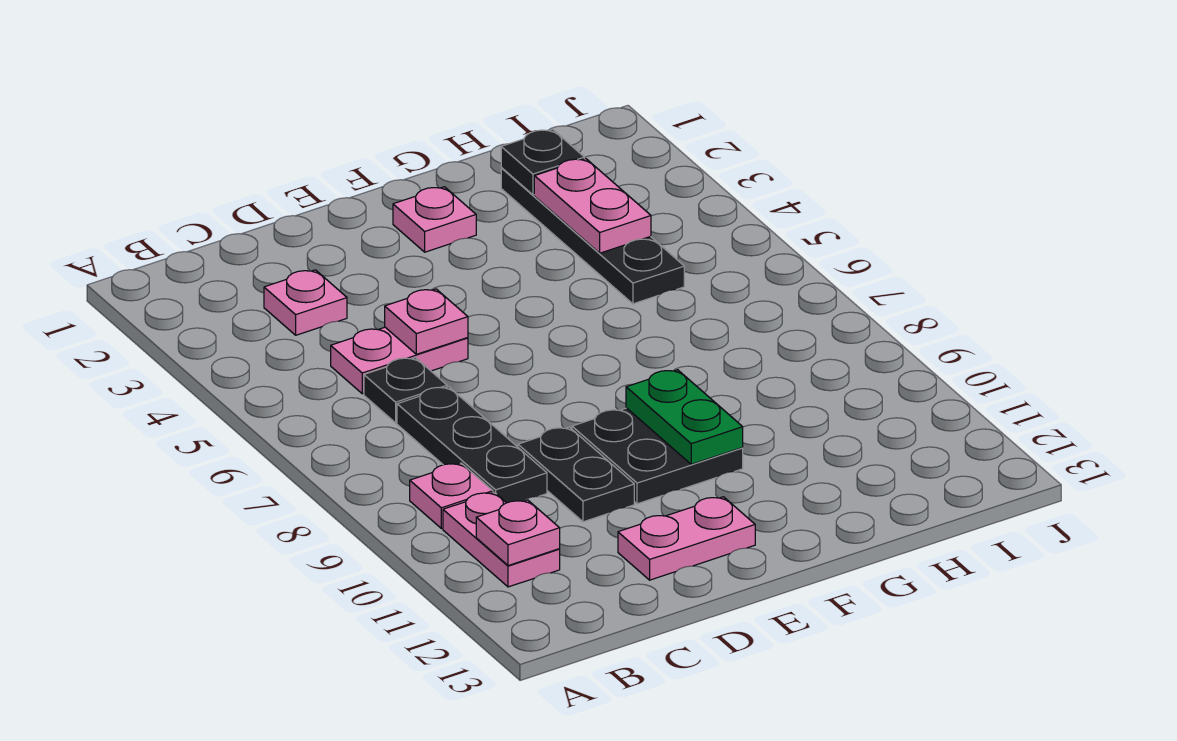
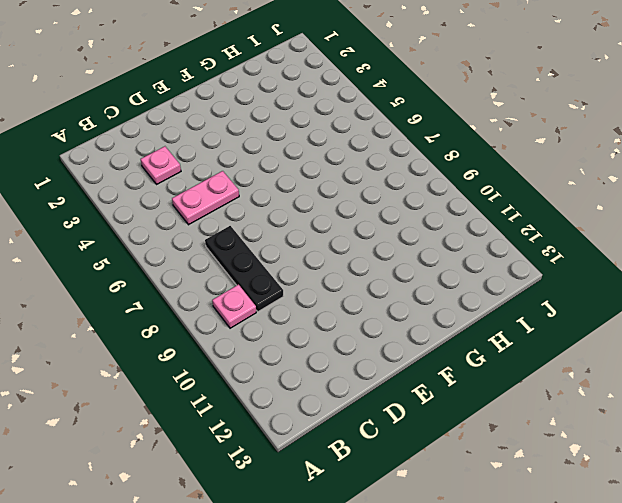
none -> pink 1x2 plate [443,492,560,587]
none -> black 1x1 plate [364,358,447,423]
none -> black 1x2 plate [518,427,634,522]

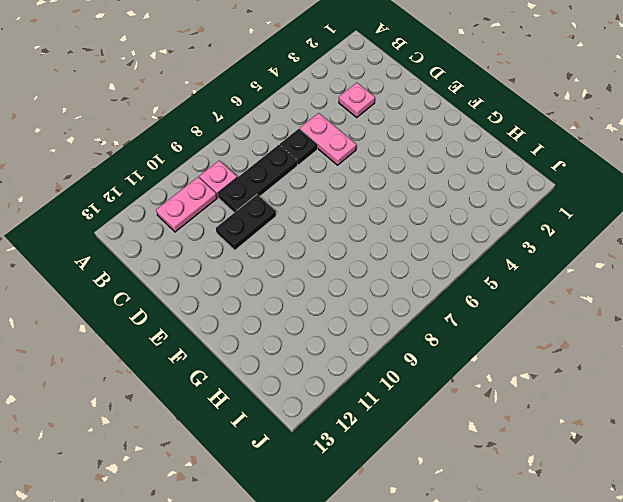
none -> pink 1x2 plate [618,497,755,580]
none -> black 2x2 plate [572,408,743,504]
none -> pink 1x1 plate [393,187,476,252]

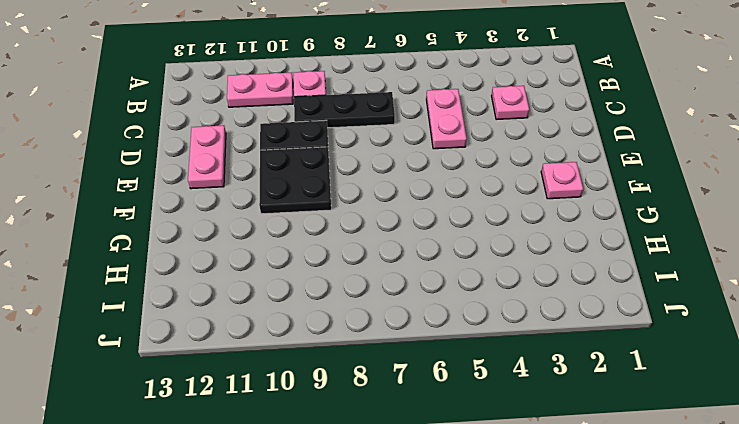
none -> black 1x1 plate [364,358,447,423]
none -> black 1x4 plate [501,168,684,304]
none -> pink 1x1 plate [476,500,560,566]

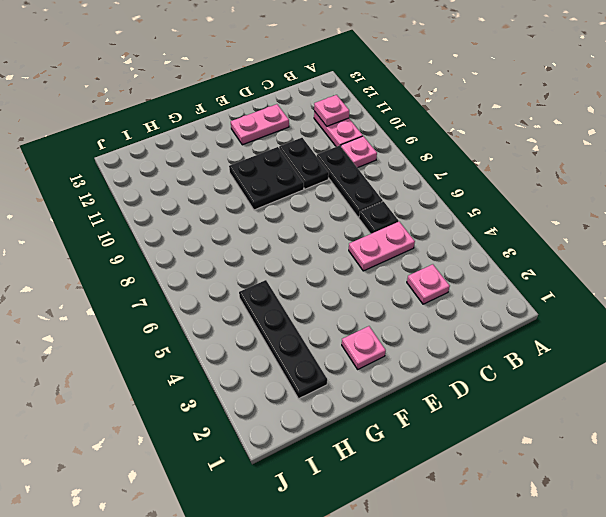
none -> pink 1x1 plate [385,289,468,354]
none -> green 1x2 plate [626,370,743,464]
none -> black 1x1 plate [501,129,584,195]

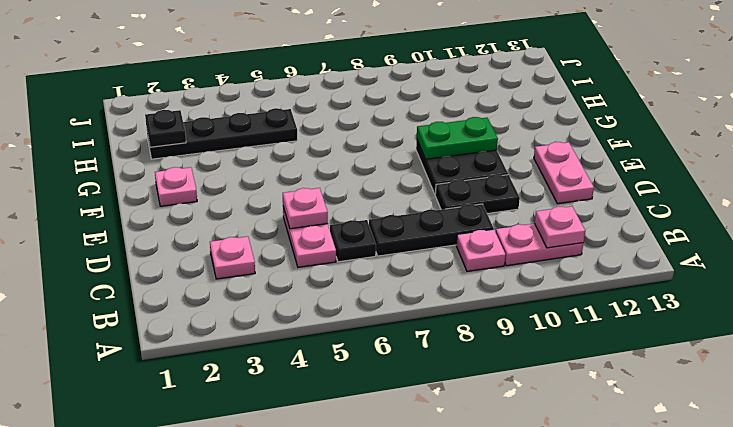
none -> pink 1x2 plate [534,159,651,253]

